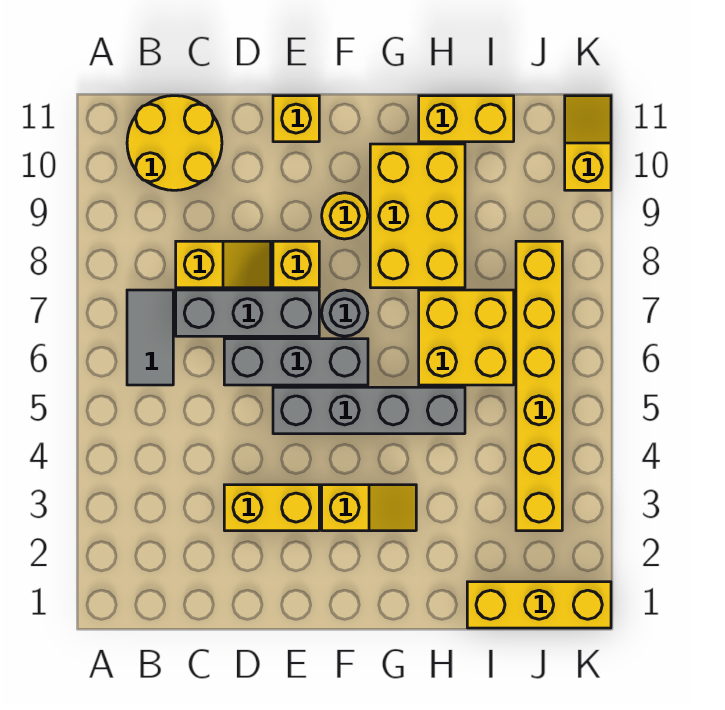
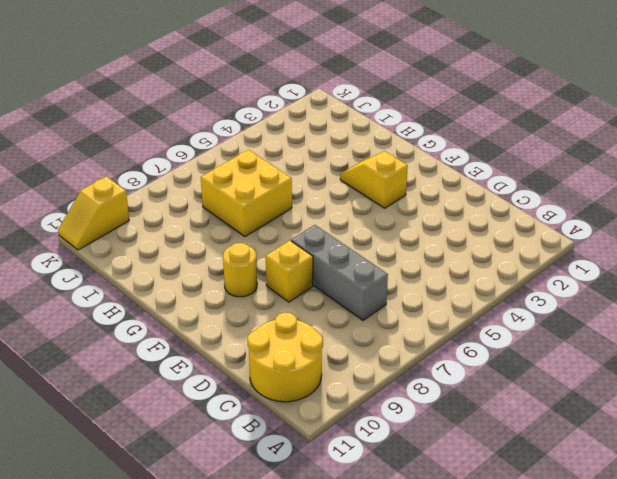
none -> grey 1x2 tile [127,290,173,385]
none -> yellow 1x2 slope [176,241,271,288]
none -> yellow 1x2 brick [224,485,319,531]

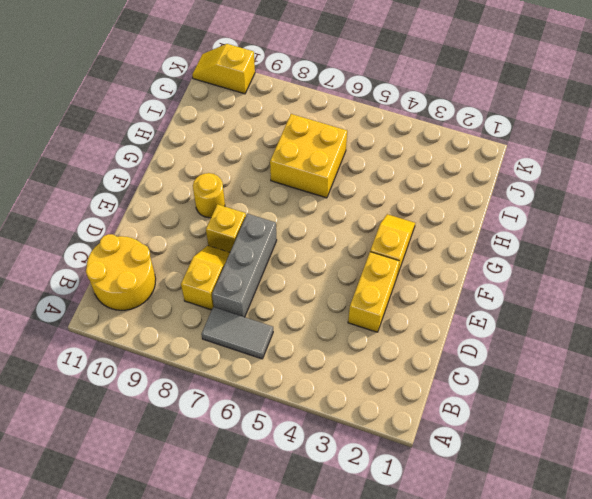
none -> grey 1x3 brick [224,339,368,385]
none -> grey 1x4 brick [273,387,465,434]
none -> yellow 1x1 brick [273,96,319,142]

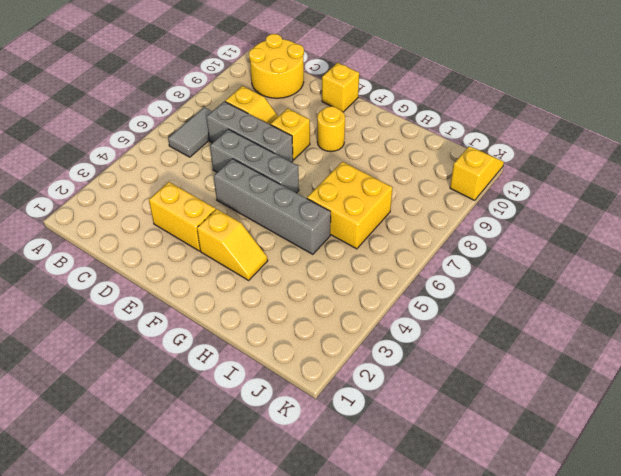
none -> grey 1x1 round brick [322,290,368,336]
none -> yellow 2x3 brick [370,144,465,288]
none -> yellow 1x2 brick [419,96,514,142]

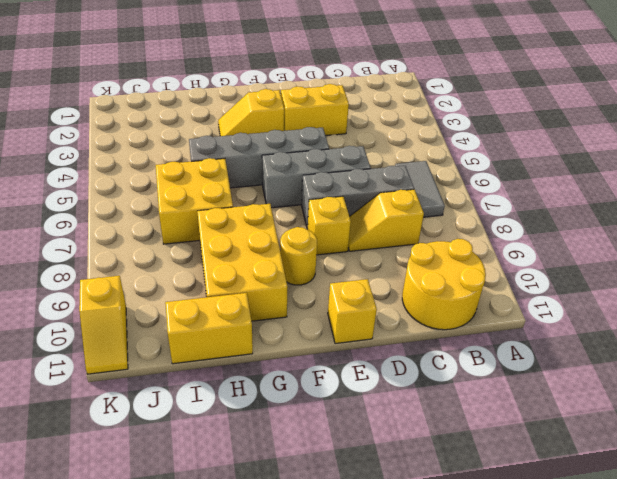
none -> grey 1x1 round brick [322,290,368,336]
none -> yellow 1x3 brick [467,582,611,628]
none -> yellow 1x6 brick [516,241,562,531]

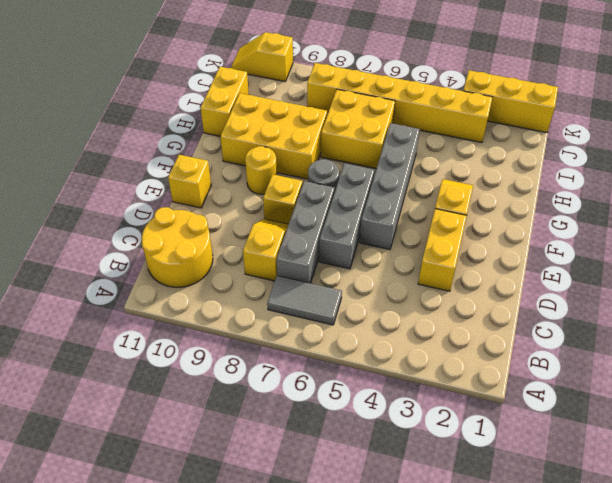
yellow 1x3 brick [464,70,558,133] -> yellow 1x3 brick turned to [467,582,611,628]

